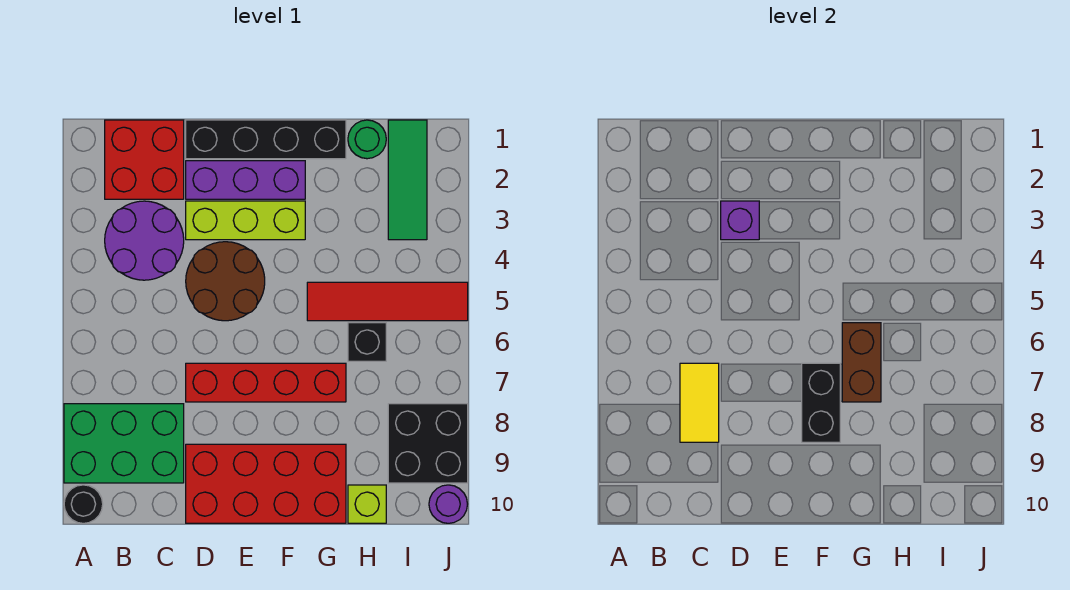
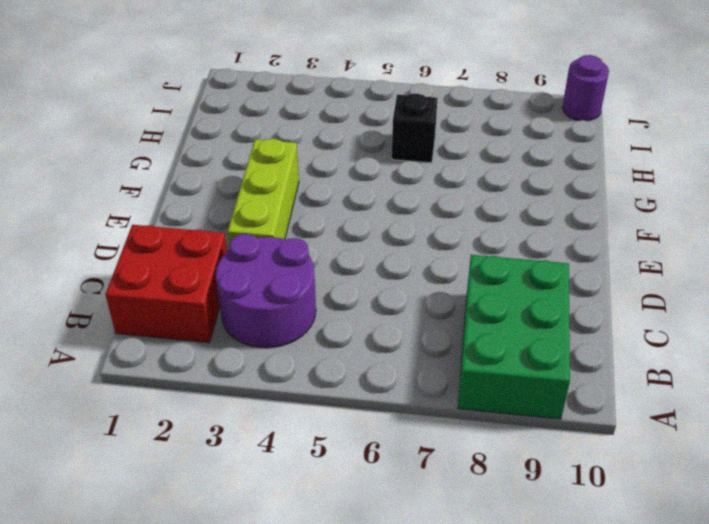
none -> black 1x1 round brick [64,485,103,523]
none -> black 1x4 brick [186,120,346,159]
none -> purple 1x3 brick [186,161,305,199]

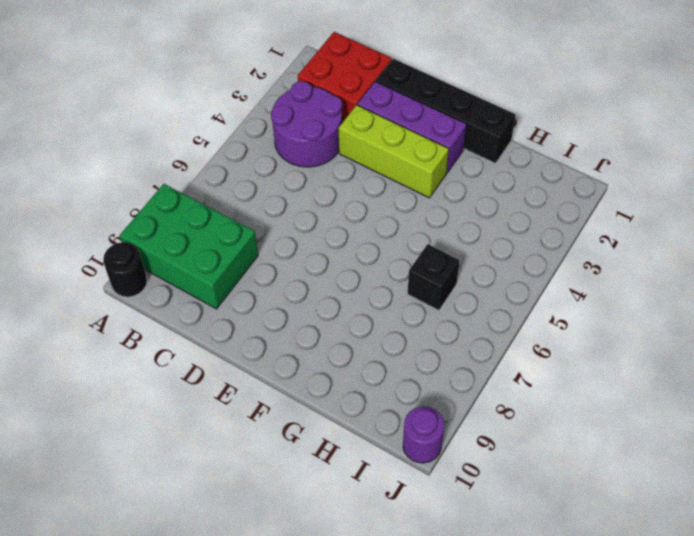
none -> brown 2x2 round brick [186,242,265,321]
none -> red 1x4 brick [186,363,346,402]
none -> red 2x4 brick [186,444,346,523]

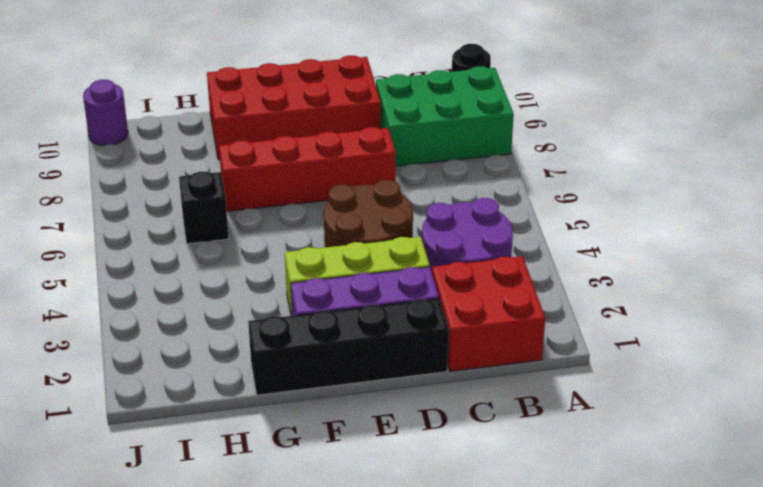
none -> red 1x4 tile [307,282,468,321]
none -> green 1x1 round brick [348,120,386,159]
none -> lime 1x1 brick [348,485,386,523]

